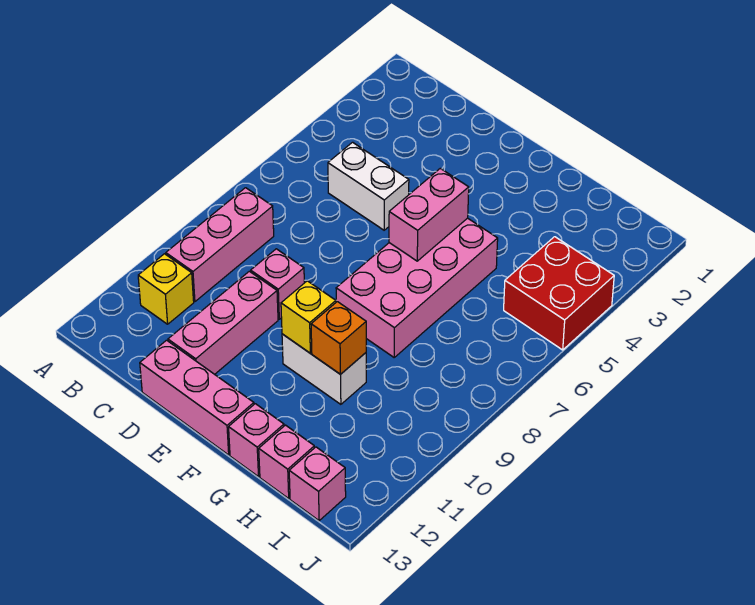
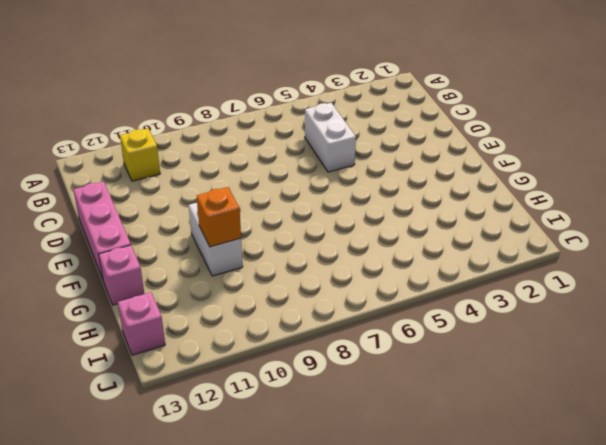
none -> pink 1x3 brick [166,188,274,302]
none -> pink 1x1 brick [251,249,304,319]
none -> pink 1x3 brick [168,271,278,374]

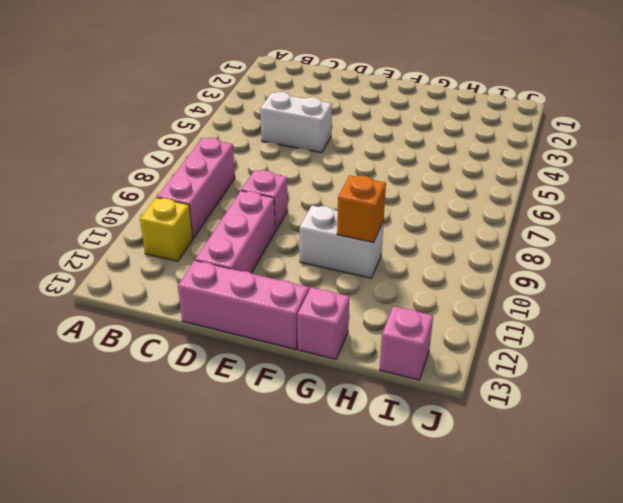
none -> pink 2x4 brick [336,218,498,357]
none -> pink 1x1 brick [259,425,314,498]
none -> red 2x2 brick [504,237,614,350]

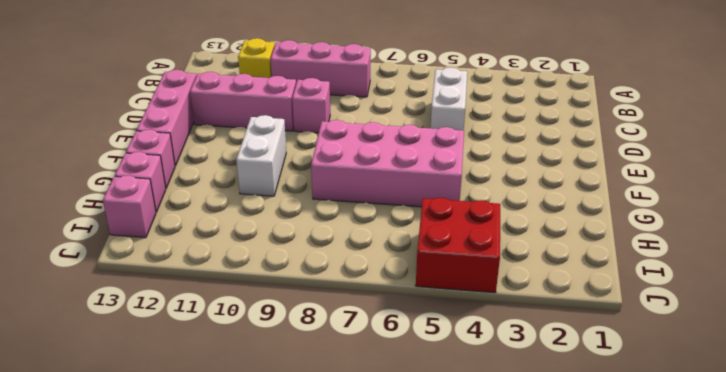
none -> pink 1x2 brick [389,168,469,261]
none -> yellow 1x1 brick [281,281,336,353]
none -> orange 1x1 brick [311,302,366,374]

